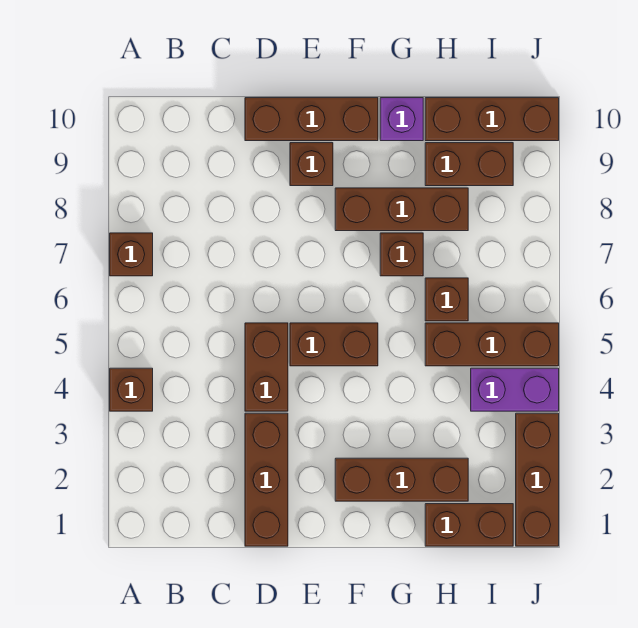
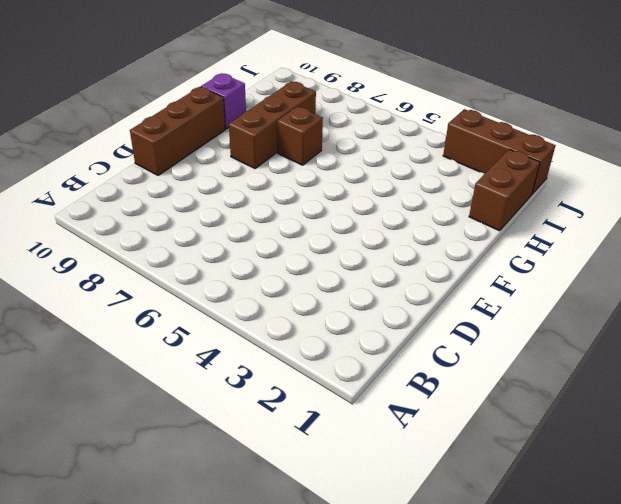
none -> brown 1x1 brick [110,368,153,411]
none -> brown 1x1 brick [110,233,153,276]
none -> brown 1x3 brick [245,413,288,546]

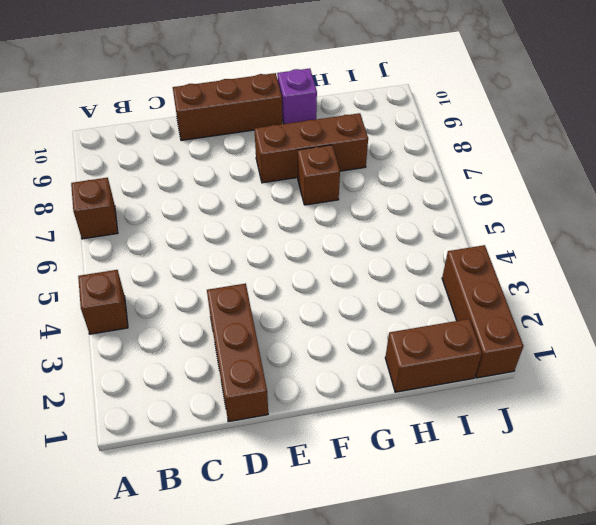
none -> brown 1x2 brick [245,323,288,411]
none -> brown 1x2 brick [290,323,378,366]
none -> brown 1x1 brick [290,143,333,186]

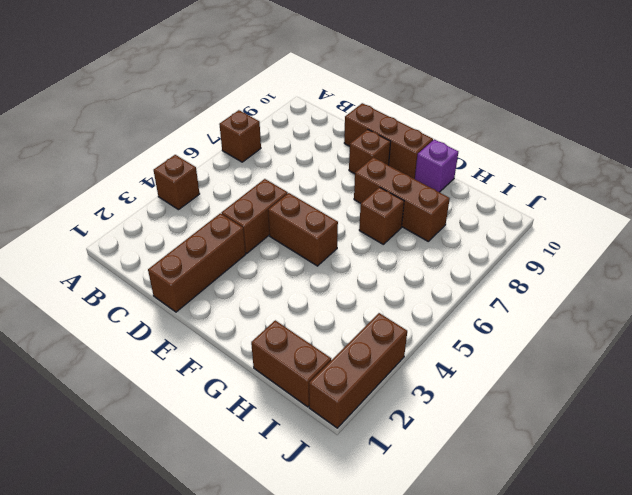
none -> brown 1x3 brick [335,458,468,501]
none -> brown 1x3 brick [425,323,559,366]
none -> brown 1x1 brick [425,278,468,321]

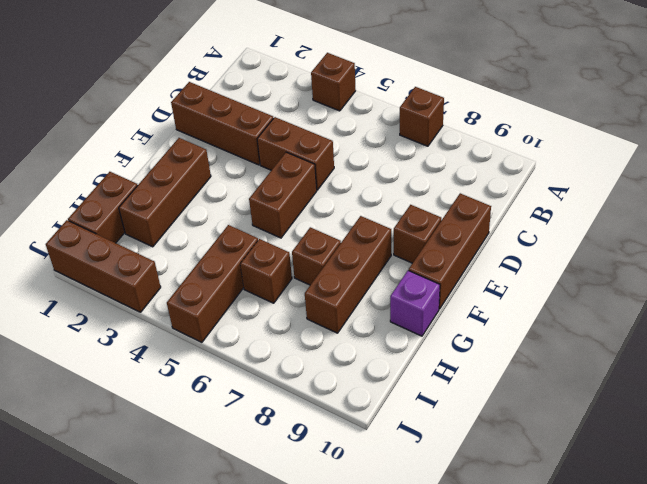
none -> brown 1x2 brick [425,143,513,186]
none -> brown 1x3 brick [425,98,559,141]
none -> purple 1x2 brick [471,368,559,411]

